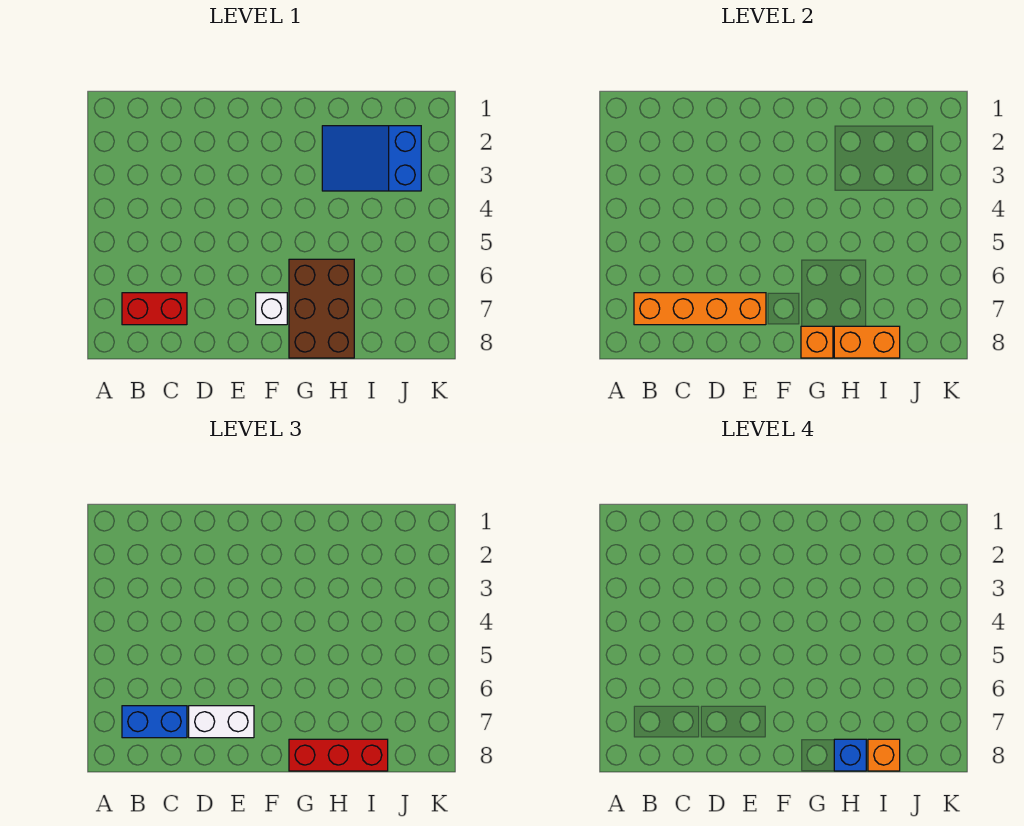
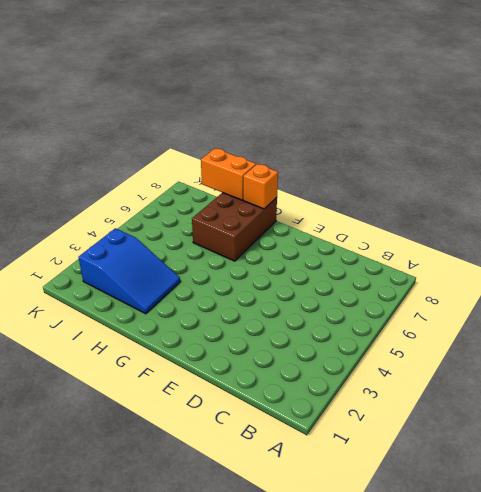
none -> red 1x2 brick [122,293,187,325]
none -> white 1x1 brick [256,293,287,325]
none -> orange 1x4 brick [634,293,766,325]

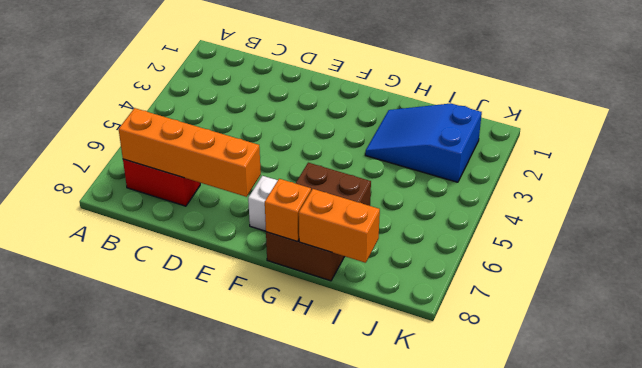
none -> blue 1x2 brick [122,706,187,738]
none -> white 1x2 brick [189,706,254,738]
none -> red 1x3 brick [289,739,388,771]

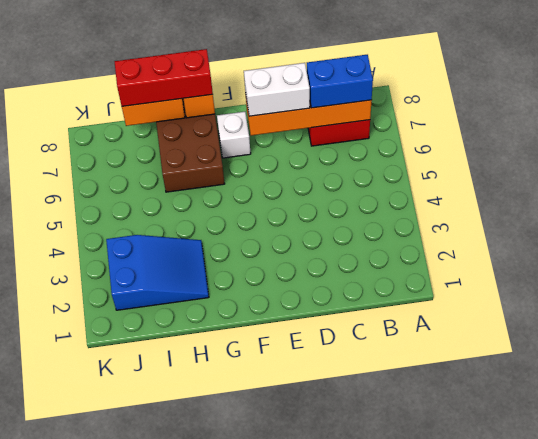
none -> blue 1x1 brick [834,739,866,771]
none -> orange 1x1 brick [868,739,900,771]

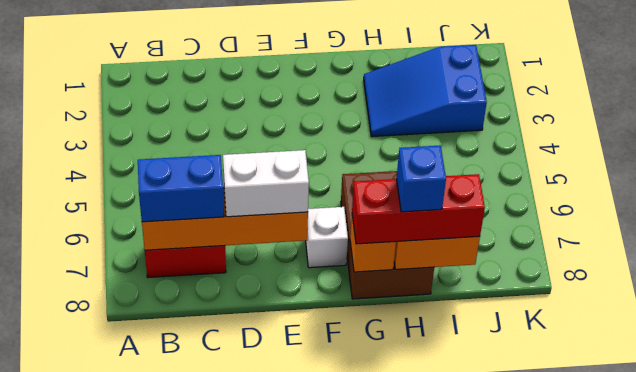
none -> orange 1x1 brick [868,739,900,771]

